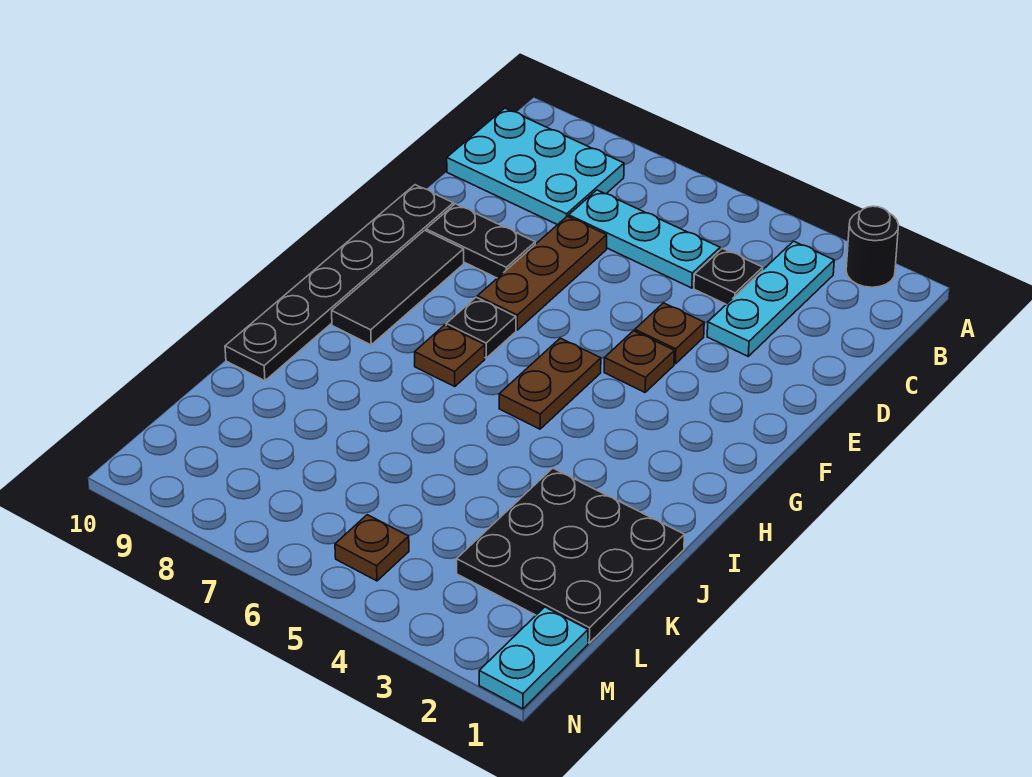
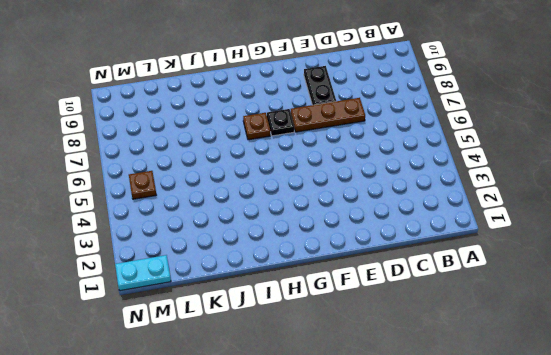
none -> black 1x1 round brick [846,206,899,287]
none -> cyan 1x3 plate [707,241,834,356]
none -> cyan 2x3 plate [447,108,624,225]

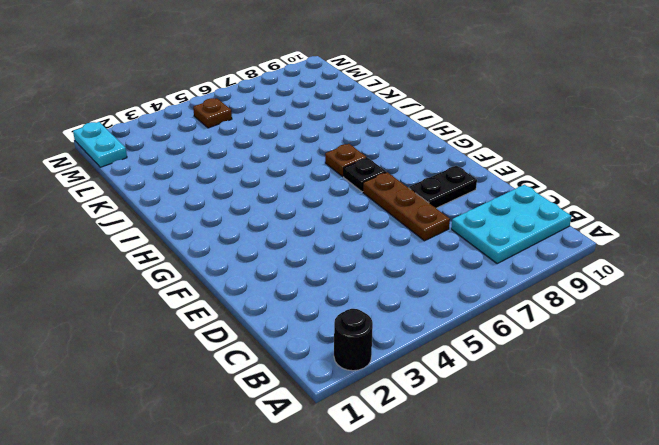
none -> cyan 1x3 plate [707,241,834,356]
none -> black 1x1 plate [694,248,763,304]
none -> cyan 1x3 plate [569,190,720,288]

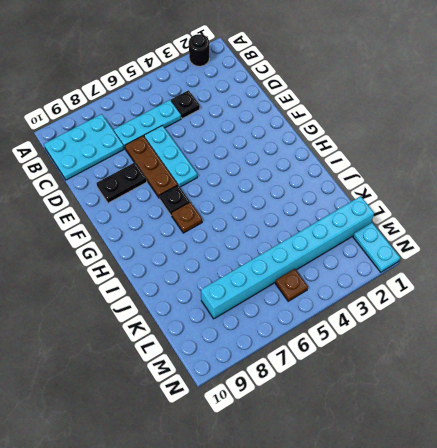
cyan 1x3 plate [144,126,197,187] -> cyan 1x3 plate moved to [707,241,834,356]
cyan 1x8 brick [201,196,374,319] -> black 3x3 plate [457,468,684,643]
none -> brown 1x1 plate [635,303,704,364]
none -> black 1x6 plate [225,185,453,381]
none -> brown 1x1 plate [604,331,674,392]

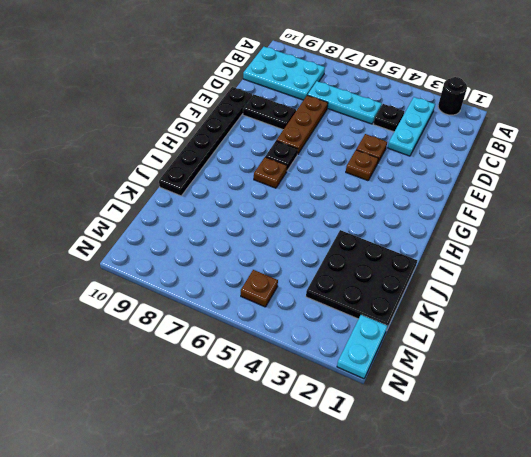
none -> black 1x3 tile [332,230,464,345]
none -> brown 1x2 plate [499,338,601,429]

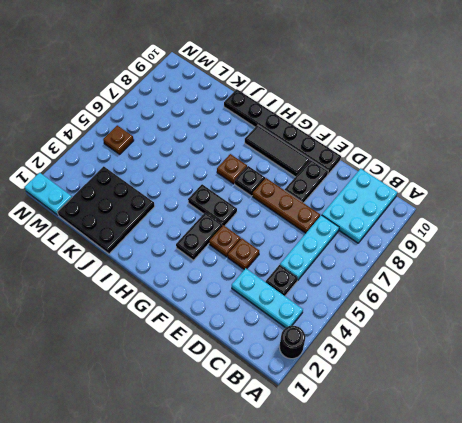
black 1x2 plate [176,212,222,260] -> none
black 1x2 plate [188,184,237,226] -> brown 1x2 plate [499,338,601,429]

